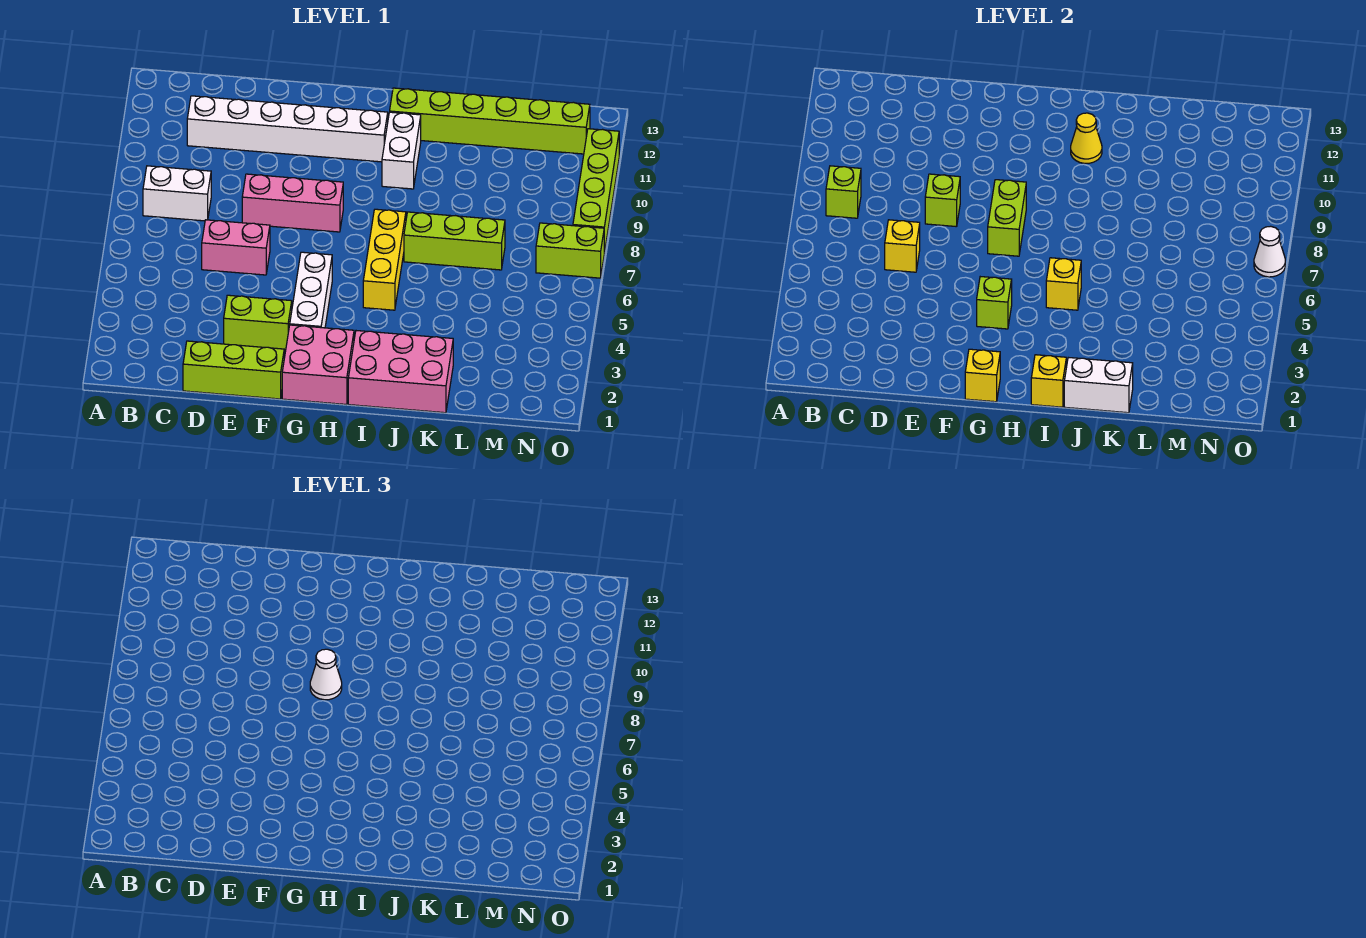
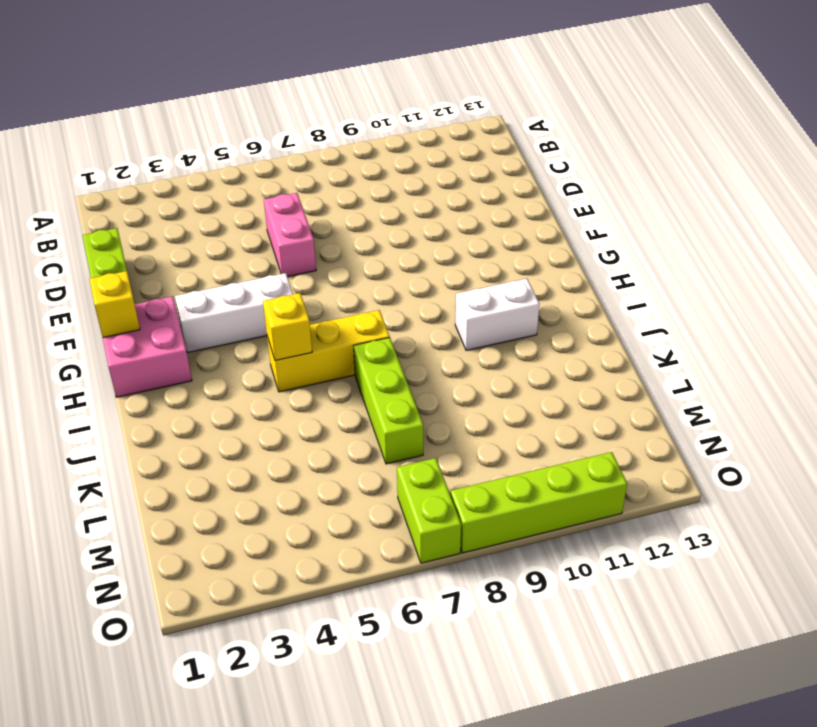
none -> white 1x2 brick [143,166,211,221]
none -> white 1x6 brick [187,96,388,162]
none -> lime 1x2 brick [224,295,292,350]

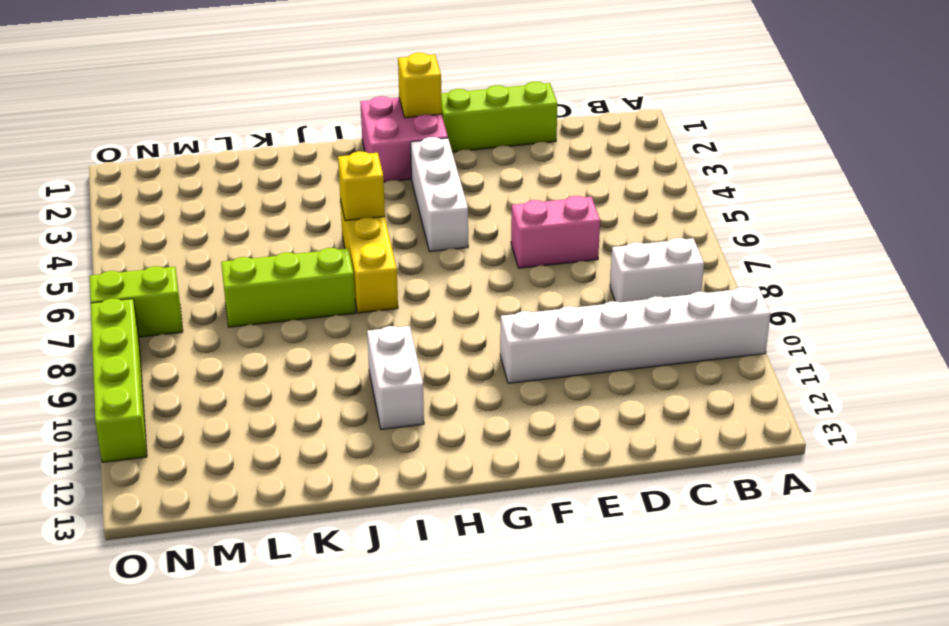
white 1x6 brick [500,287,770,383] -> white 1x6 brick moved to [187,96,388,162]
none -> lime 1x2 brick [224,295,292,350]
none -> pink 1x3 brick [242,174,343,232]
none -> pink 2x3 brick [348,331,453,413]

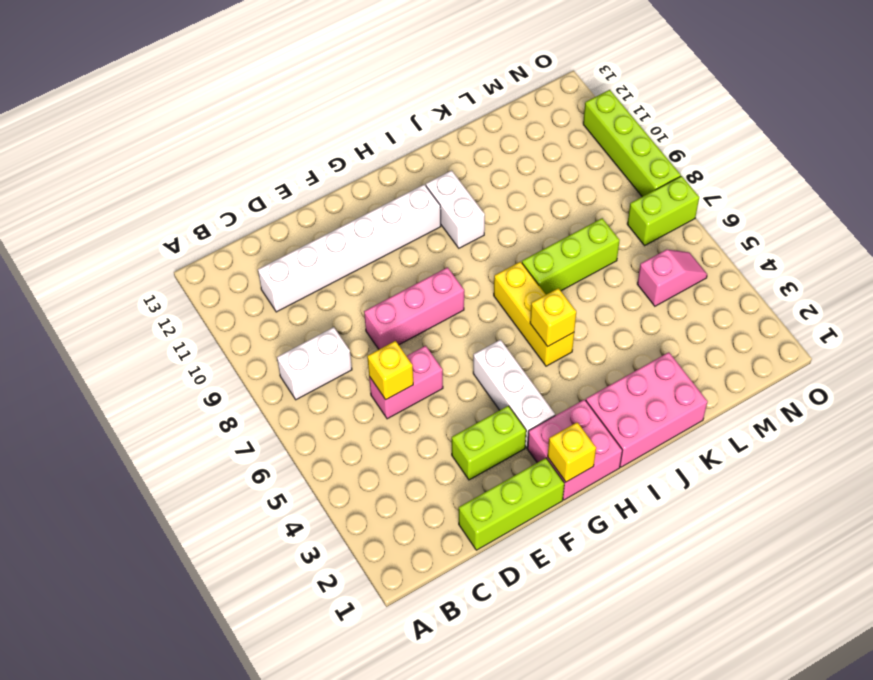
pink 1x2 slope [637,250,707,306] -> none
none -> lime 1x6 brick [390,88,590,154]
none -> lime 1x1 brick [826,166,861,218]
none -> lime 1x1 brick [925,174,960,227]

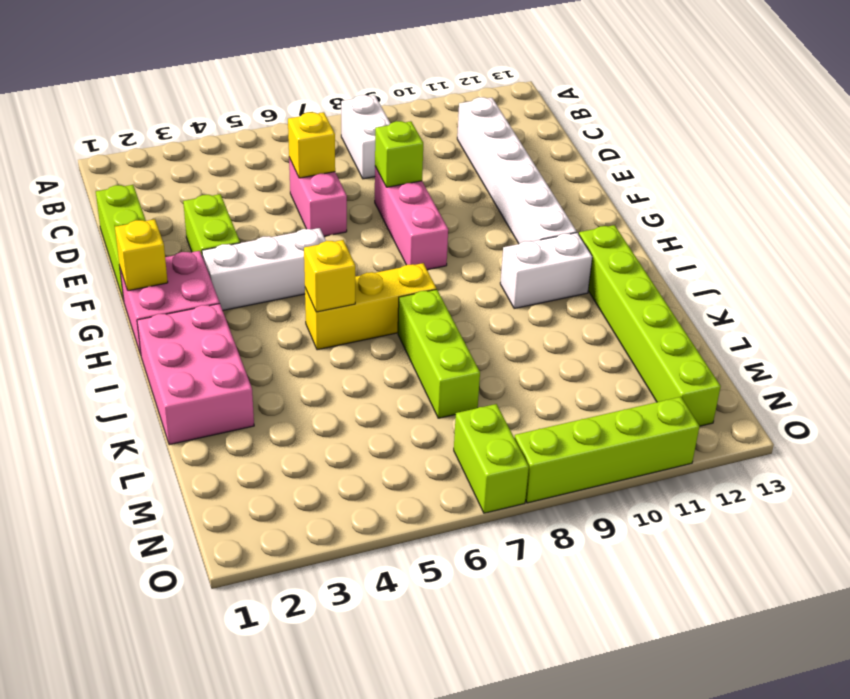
none -> lime 1x1 brick [826,166,861,218]
none -> lime 1x1 brick [977,277,1012,329]
none -> lime 1x2 brick [988,180,1026,256]

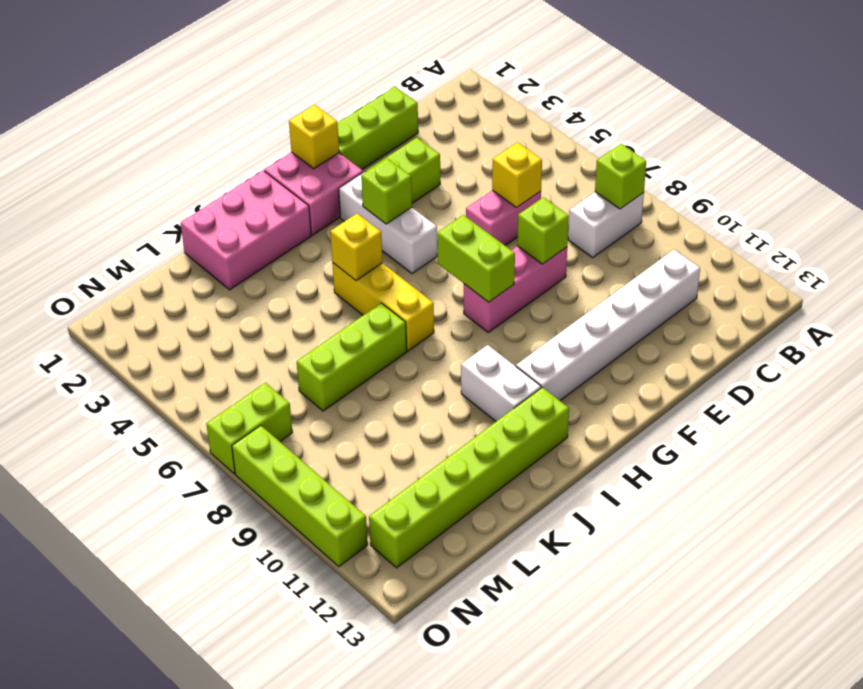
none -> yellow 1x1 brick [1031,355,1066,407]
none -> yellow 1x1 cone [1071,113,1102,163]
none -> white 1x2 brick [1064,357,1133,413]

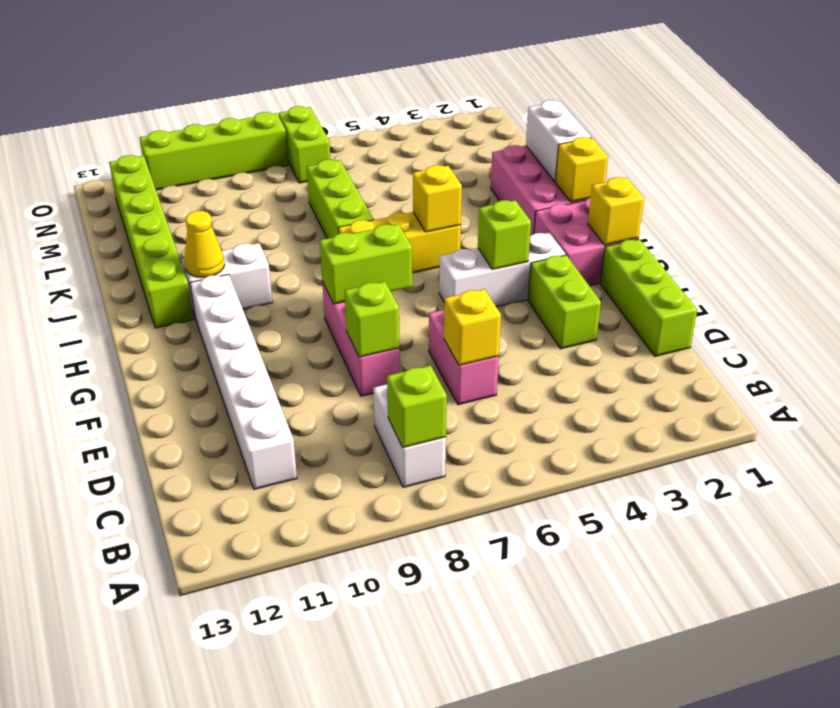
none -> white 1x1 cone [1254,226,1285,277]
none -> white 1x1 cone [310,649,342,700]

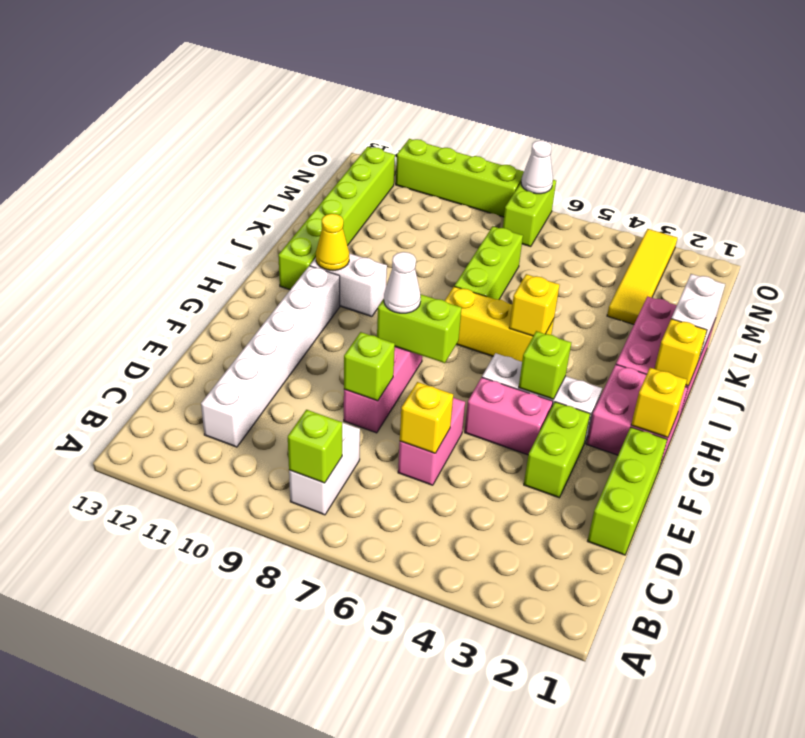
pink 1x2 brick [465,377,553,455] -> none
yellow 1x4 tile [607,229,677,324] -> none

